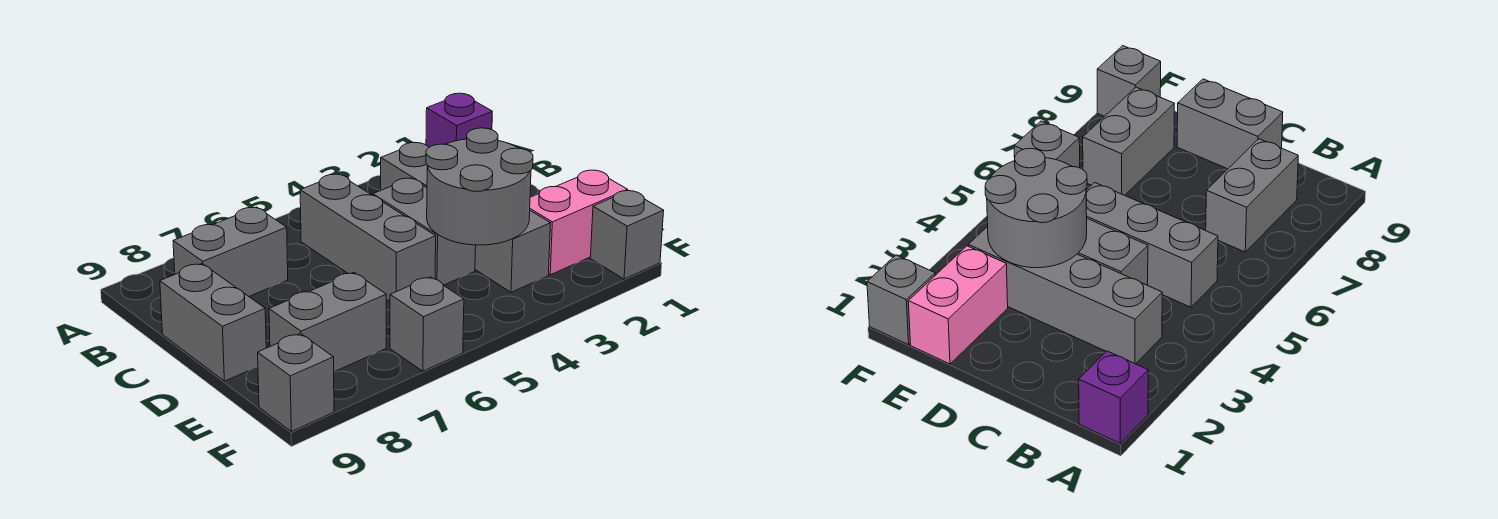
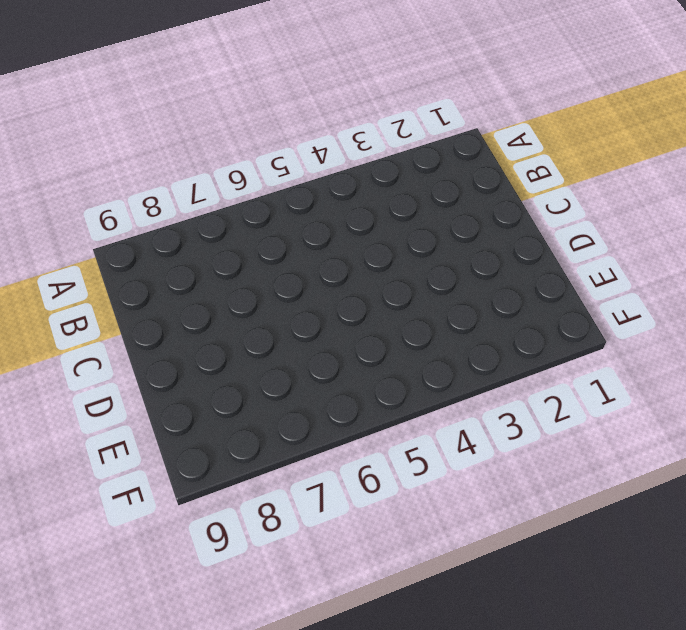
none -> purple 1x1 brick [426,93,492,147]
none -> grey 1x4 brick [381,142,551,292]
none -> grey 1x3 brick [300,174,436,301]

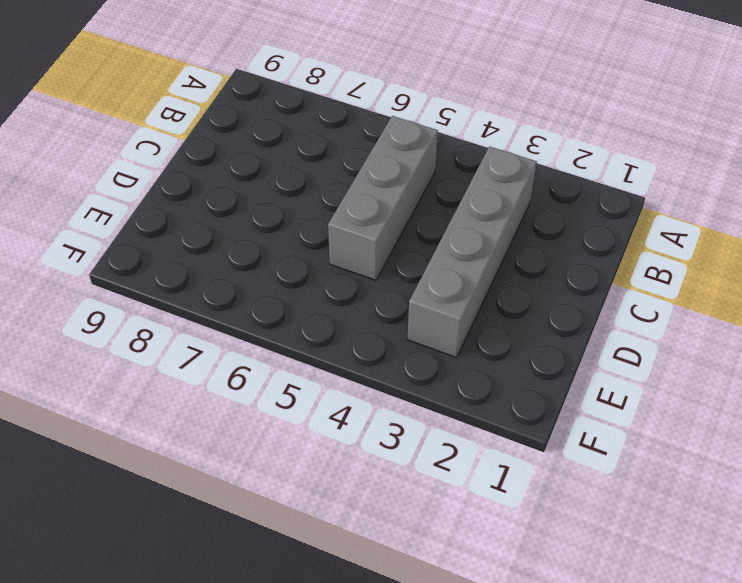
none -> purple 1x1 brick [426,93,492,147]
none -> grey 1x2 brick [173,207,288,296]
none -> grey 1x2 brick [373,178,476,285]

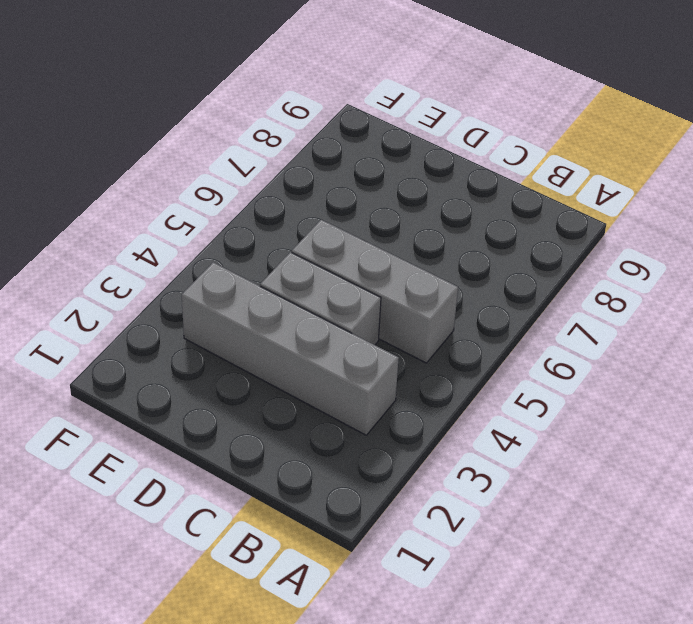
none -> purple 1x1 brick [426,93,492,147]
none -> grey 1x2 brick [173,207,288,296]
none -> grey 1x2 brick [160,264,266,381]

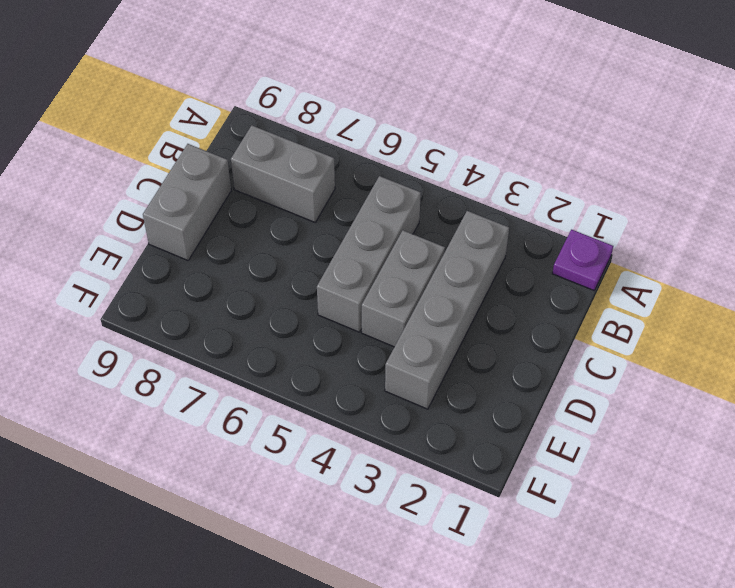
purple 1x1 plate [552,230,613,290] -> purple 1x1 brick [426,93,492,147]
none -> pink 1x2 brick [530,170,628,275]
none -> grey 1x2 brick [269,273,386,372]
none -> grey 1x1 brick [590,191,664,279]

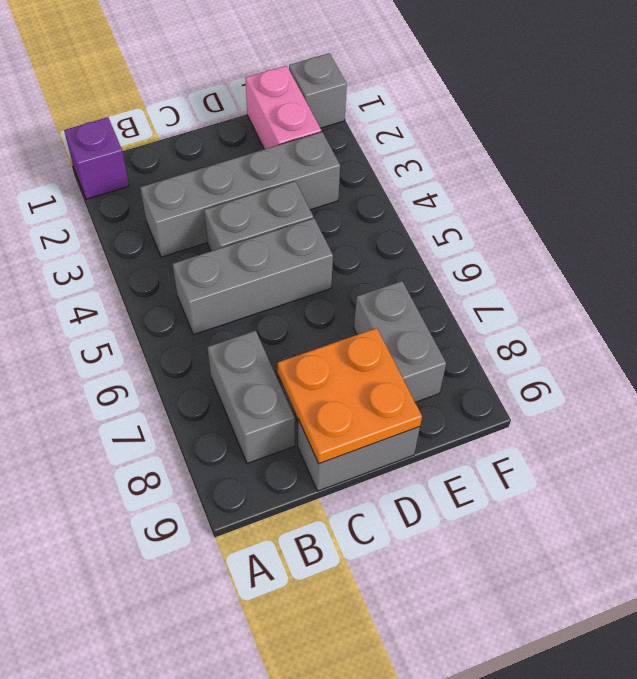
orange 2x2 plate [278,328,422,464] -> none
none -> grey 1x1 brick [390,277,464,371]
none -> grey 1x1 brick [258,334,334,432]
none -> grey 2x2 round brick [426,128,533,245]

